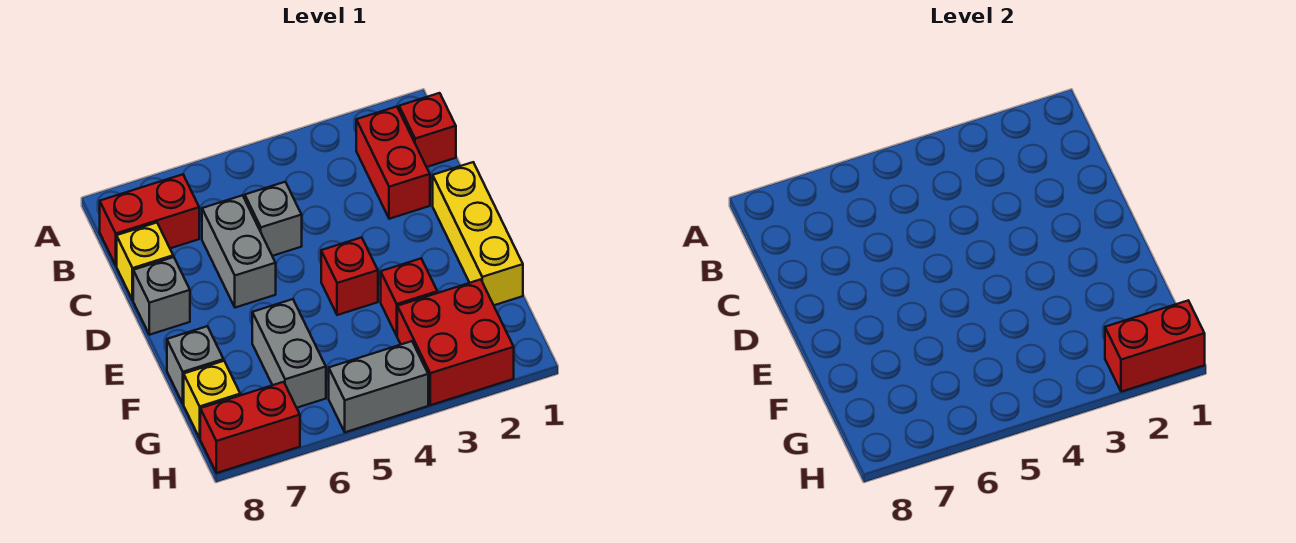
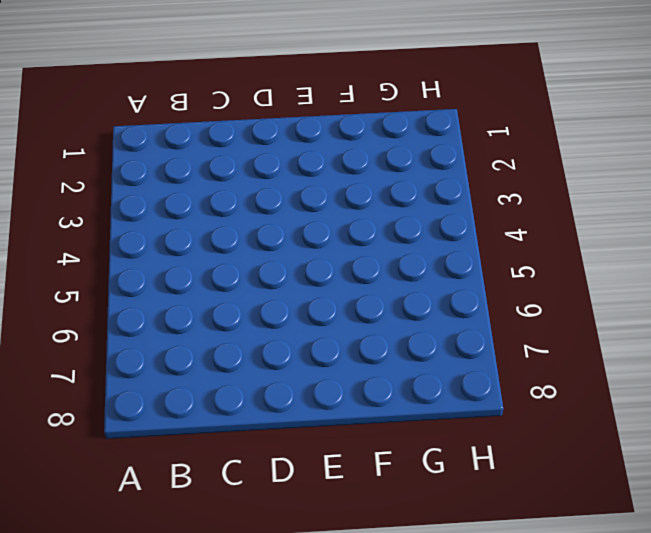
none -> red 1x1 brick [399,93,456,167]
none -> red 1x2 brick [356,107,430,219]
none -> red 1x2 brick [100,174,199,265]

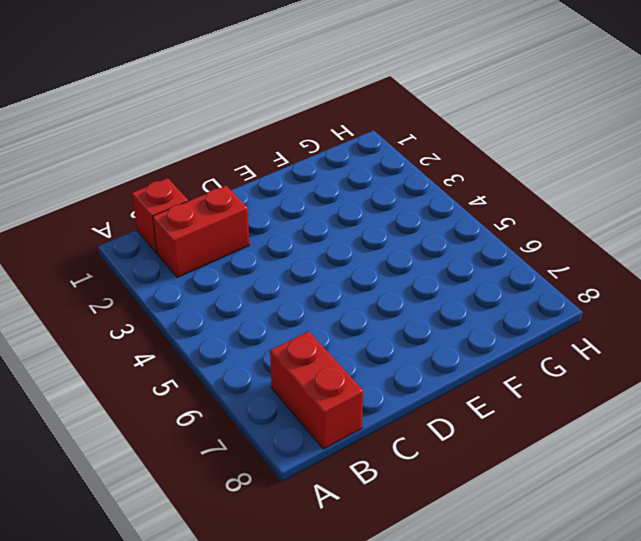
none -> grey 1x1 brick [245,182,302,256]
none -> grey 1x2 brick [202,195,276,308]
none -> yellow 1x1 brick [117,223,173,300]

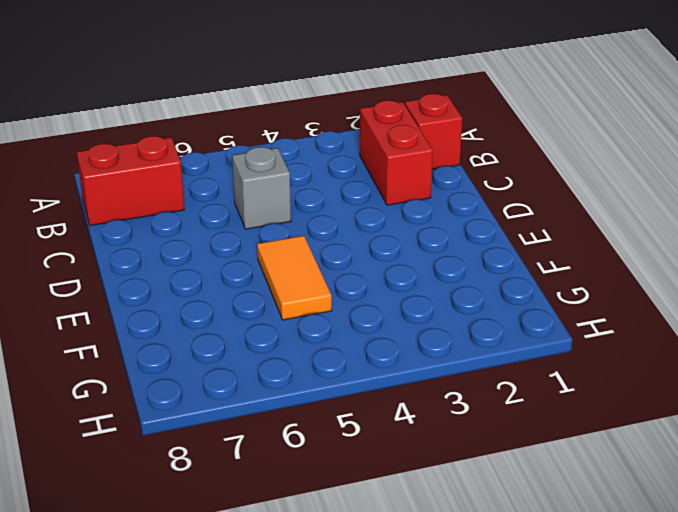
orange 1x2 tile [257,236,332,320] -> none
none -> grey 1x2 brick [202,195,276,308]
none -> yellow 1x1 brick [117,223,173,300]
none -> yellow 1x3 brick [433,162,523,305]

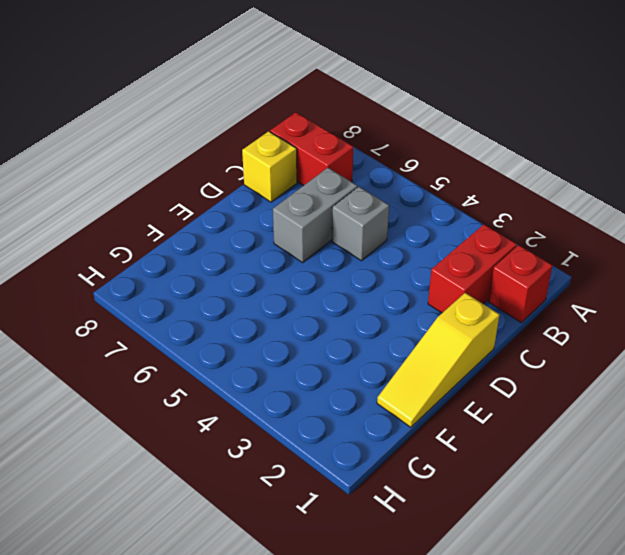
yellow 1x3 slope [377,293,499,427] -> yellow 1x3 brick [433,162,523,305]
none -> grey 1x1 brick [133,257,190,335]
none -> red 1x1 brick [321,237,378,315]
none -> red 1x1 brick [381,258,437,336]

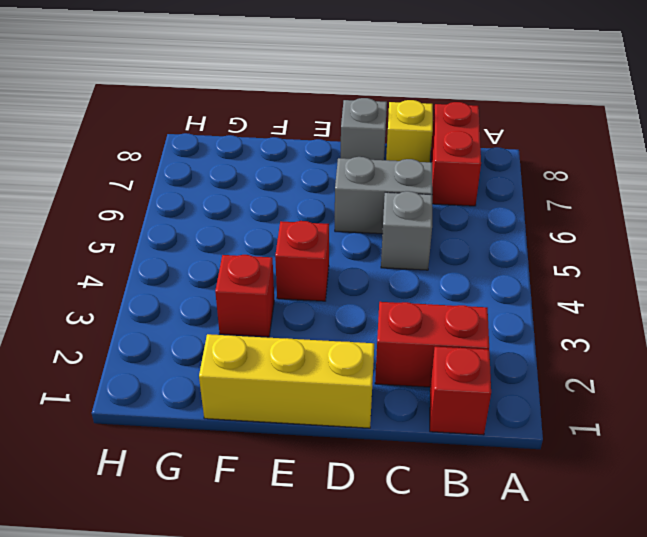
none -> grey 1x2 brick [252,299,326,408]
none -> grey 1x1 brick [167,326,224,404]
none -> red 2x2 brick [397,279,514,405]

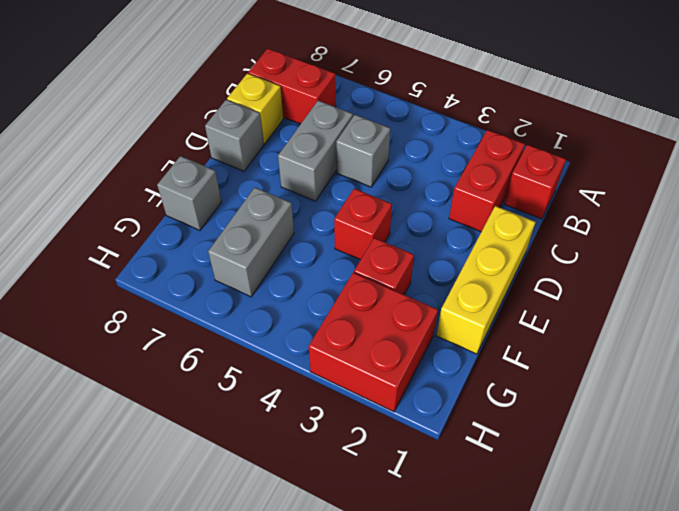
none -> yellow 1x1 brick [184,361,240,438]
none -> grey 1x2 brick [329,341,428,432]
none -> red 1x2 brick [200,382,300,473]

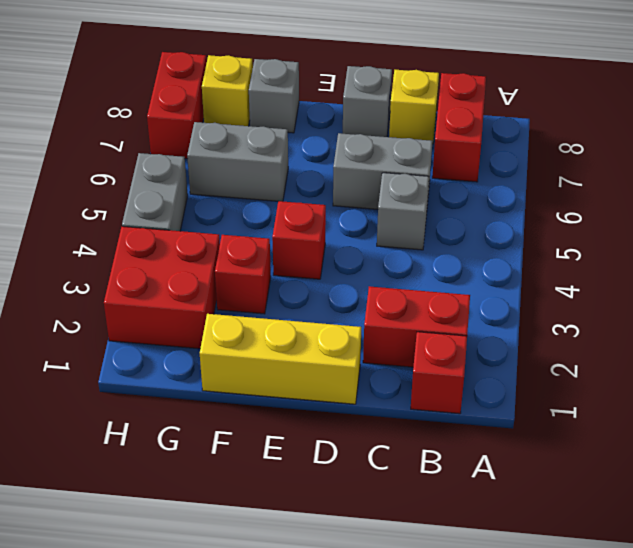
none -> red 1x2 brick [1105,301,1205,392]

